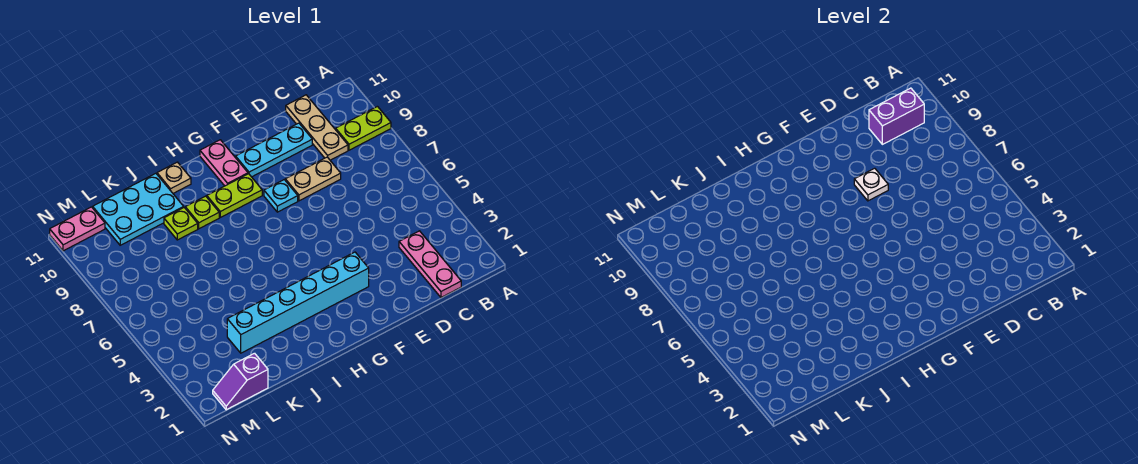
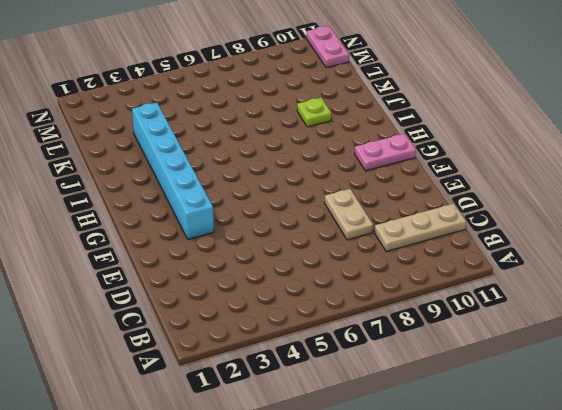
none -> lime 1x2 plate [336,106,391,150]
none -> pink 1x3 plate [399,231,461,297]
none -> cyan 1x3 plate [236,123,312,177]

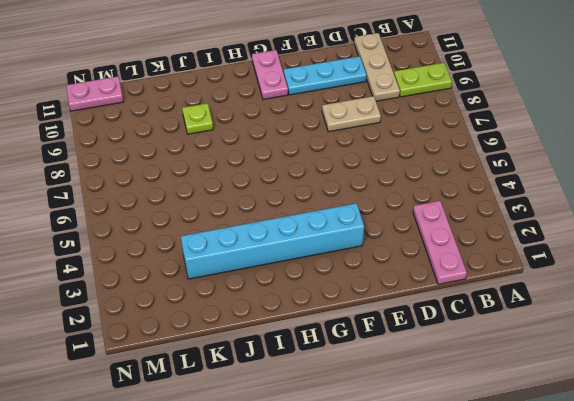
none -> cyan 1x1 plate [264,180,298,212]
none -> lime 1x2 plate [207,174,262,217]
none -> lime 1x1 plate [185,196,219,229]

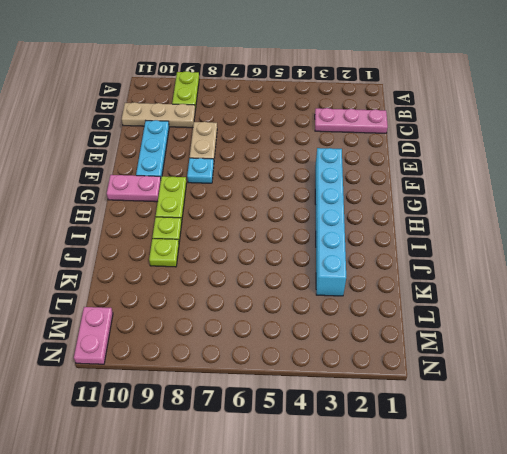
none -> tan 1x1 plate [157,162,191,193]
none -> cyan 2x3 plate [93,173,184,245]
none -> purple 1x2 slope [213,353,268,410]

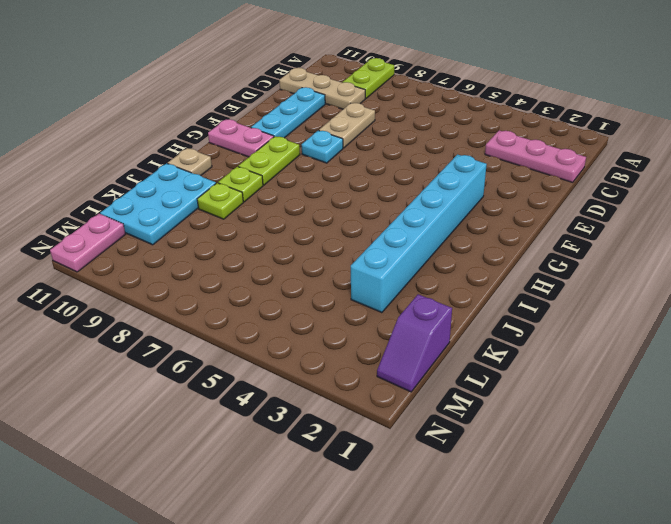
none -> purple 1x2 brick [869,88,924,144]
none -> white 1x1 plate [854,168,888,201]

